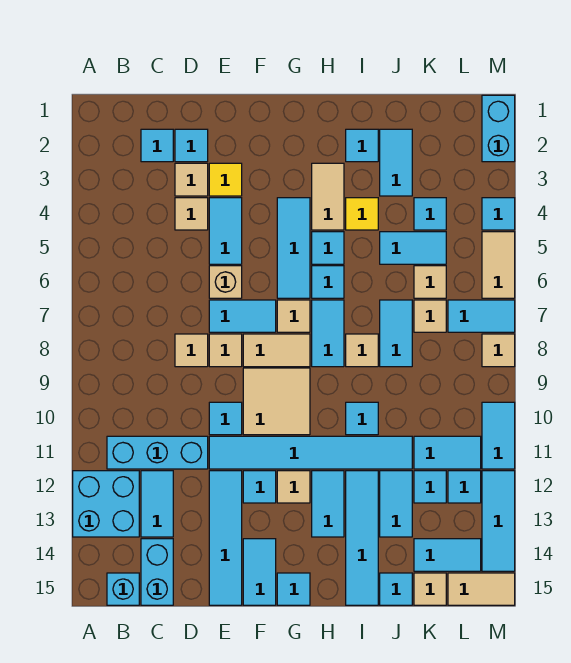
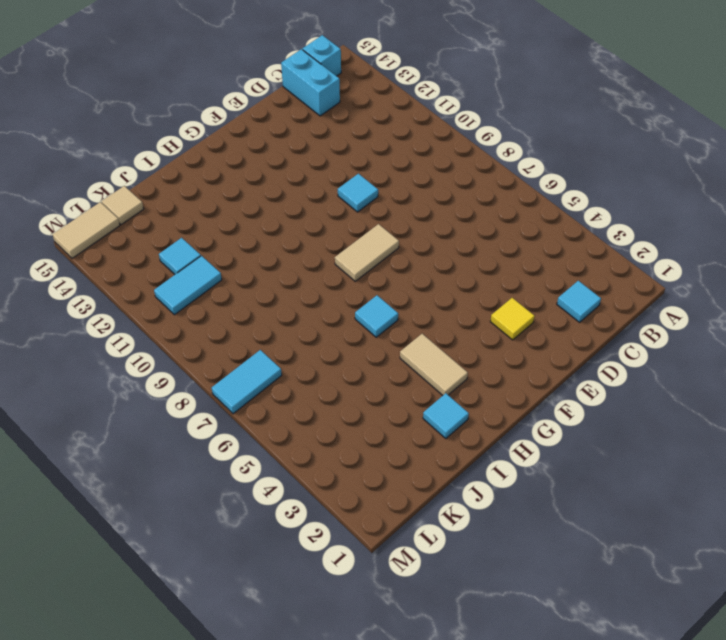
none -> cyan 2x2 brick [73,471,139,537]
none -> cyan 1x3 brick [107,436,208,469]
none -> cyan 1x2 tile [141,471,173,537]
none -> cyan 1x1 tile [175,129,208,162]

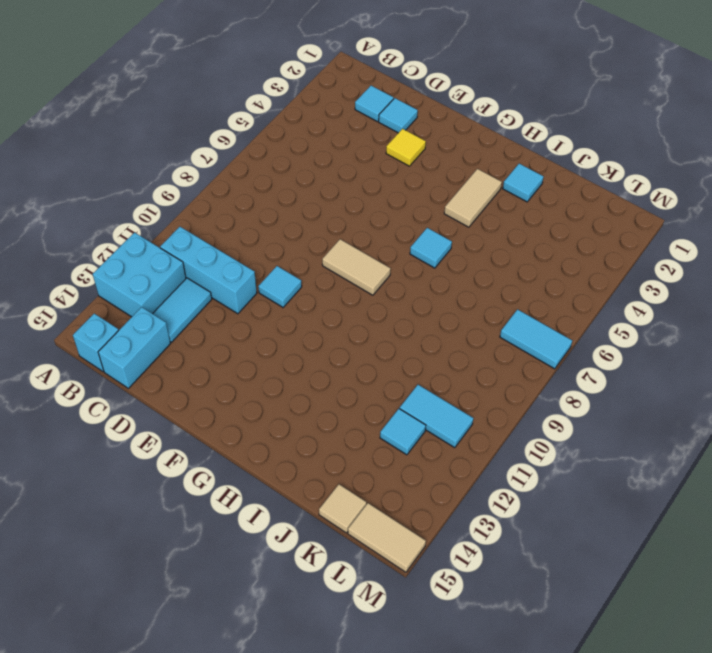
none -> tan 1x1 tile [175,163,208,196]
none -> tan 1x1 tile [175,198,208,230]
none -> tan 1x1 tile [175,334,208,367]
none -> cyan 1x2 tile [209,198,242,264]

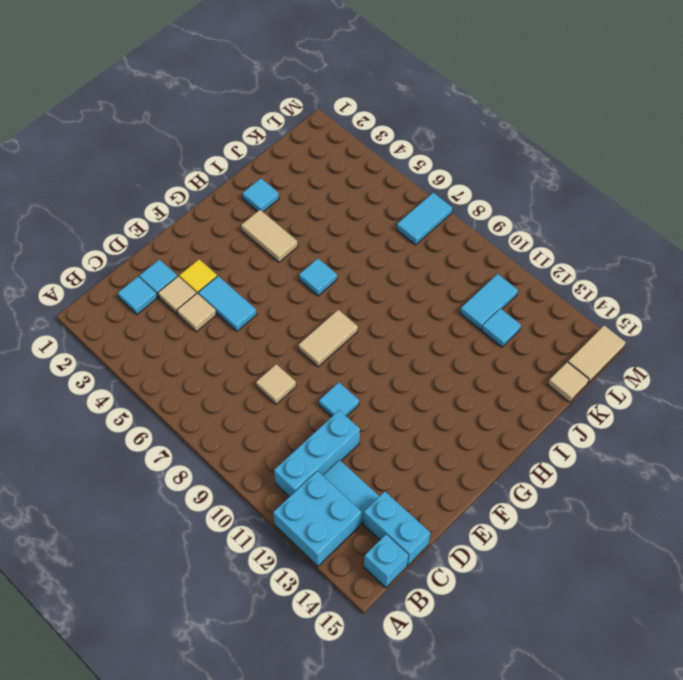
none -> tan 1x1 brick [209,266,242,298]
none -> cyan 1x2 tile [209,300,276,332]
none -> tan 1x1 tile [209,334,242,367]
none -> cyan 1x6 tile [209,436,412,469]

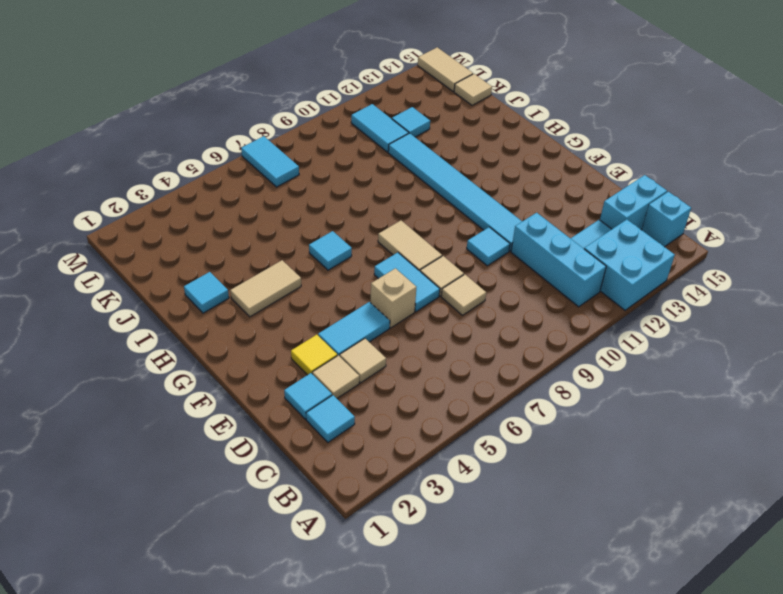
none -> cyan 1x4 tile [209,471,242,605]
none -> tan 2x2 tile [243,368,310,435]
none -> cyan 1x1 tile [243,471,276,503]
none -> cyan 1x2 tile [243,539,276,605]

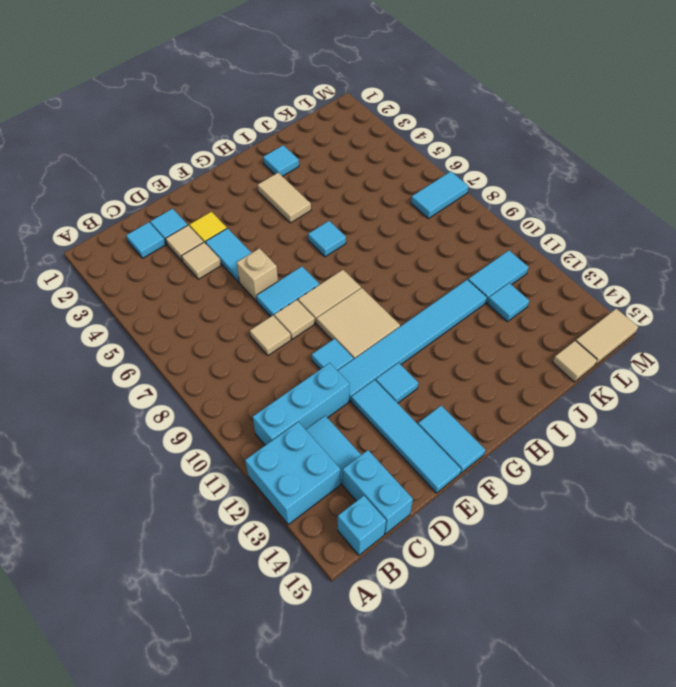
none -> cyan 1x3 tile [277,198,310,298]
none -> tan 1x1 tile [277,300,310,332]
none -> tan 1x1 tile [277,471,310,503]
none -> cyan 1x1 tile [277,573,310,605]

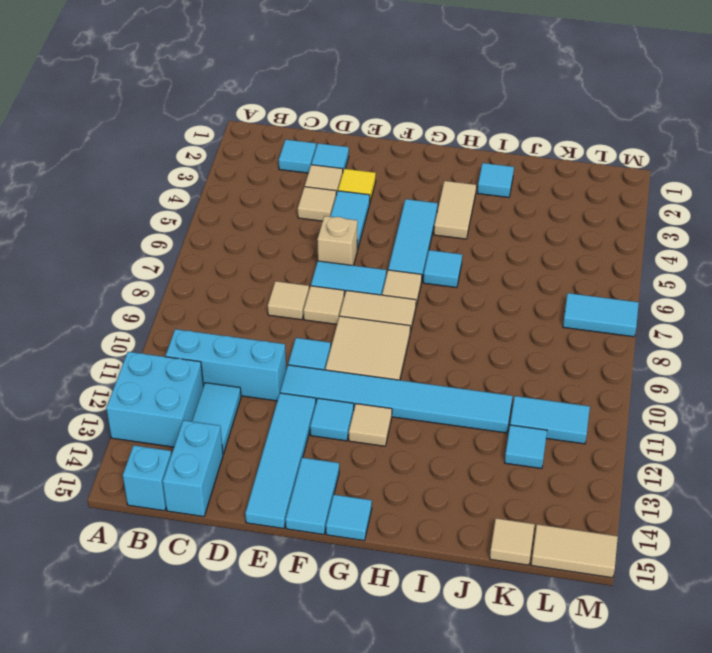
none -> cyan 1x1 tile [312,232,344,264]
none -> cyan 1x2 tile [312,300,344,367]
none -> cyan 1x2 tile [312,471,344,537]
none -> yellow 1x1 tile [346,198,378,230]

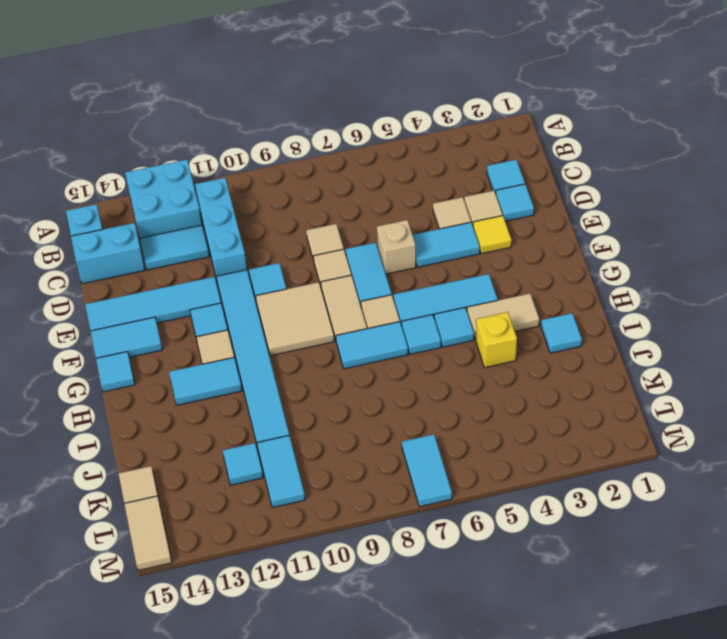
yellow 1x1 brick [476,312,517,367] -> yellow 1x1 tile [346,198,378,230]
none -> tan 1x1 tile [346,334,378,367]
none -> cyan 1x1 tile [346,402,378,435]
none -> cyan 1x4 tile [346,471,378,605]
none -> cyan 1x2 tile [380,129,412,196]

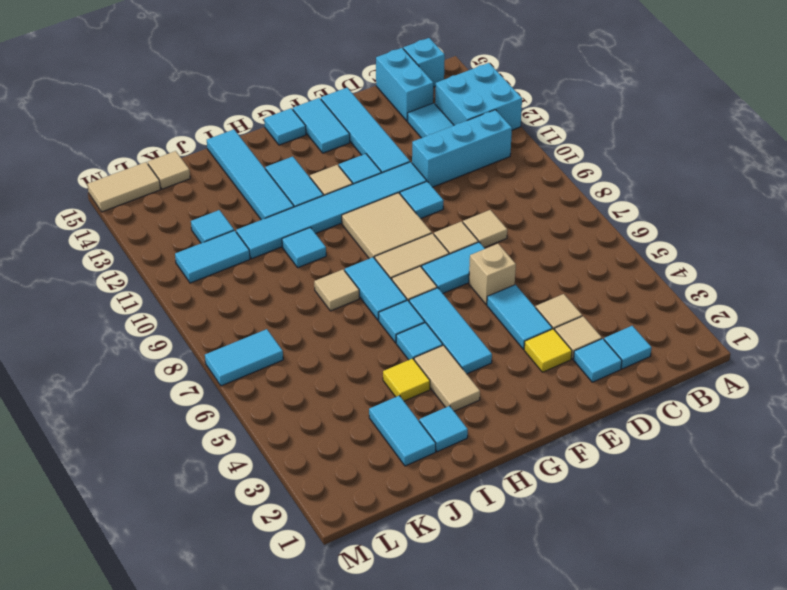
none -> cyan 1x2 tile [380,232,446,264]
none -> cyan 1x2 tile [380,300,412,367]
none -> cyan 1x2 tile [380,471,412,537]
none -> cyan 1x1 tile [380,573,412,605]

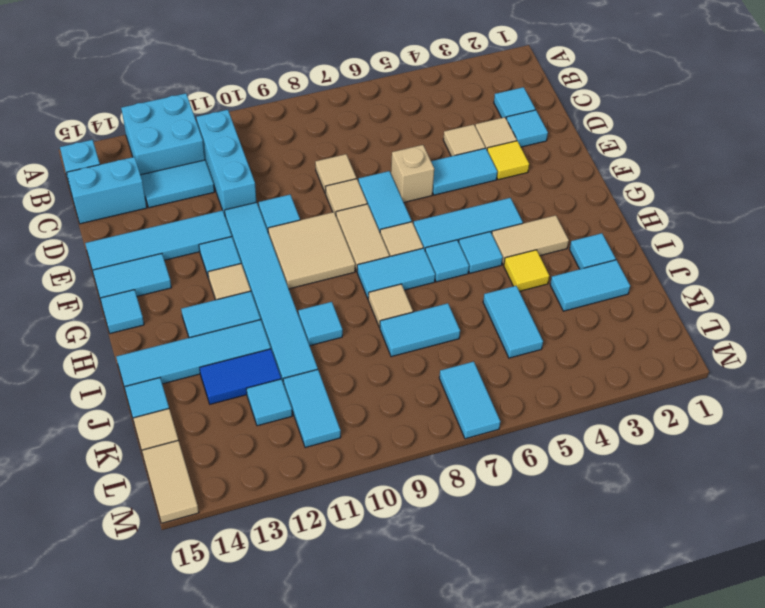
blue 1x2 tile [200,349,281,404] -> cyan 1x2 tile [380,471,412,537]
none -> cyan 1x1 tile [414,198,446,230]
none -> tan 1x1 tile [414,266,446,298]
none -> tan 1x1 tile [414,300,446,332]
none -> cyan 1x2 tile [414,539,481,571]

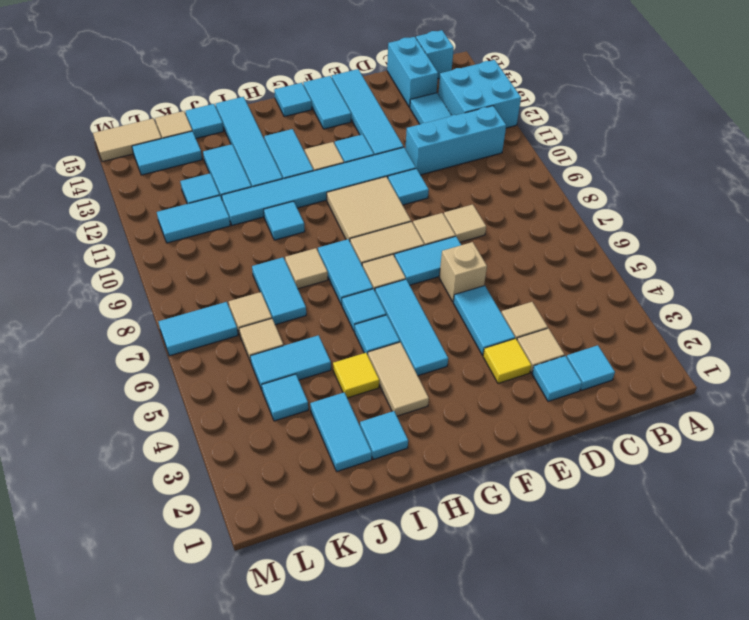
none -> cyan 1x1 tile [448,471,481,503]
none -> cyan 1x2 brick [482,95,515,162]
none -> cyan 1x1 tile [482,198,515,230]
none -> tan 1x2 tile [482,232,515,298]

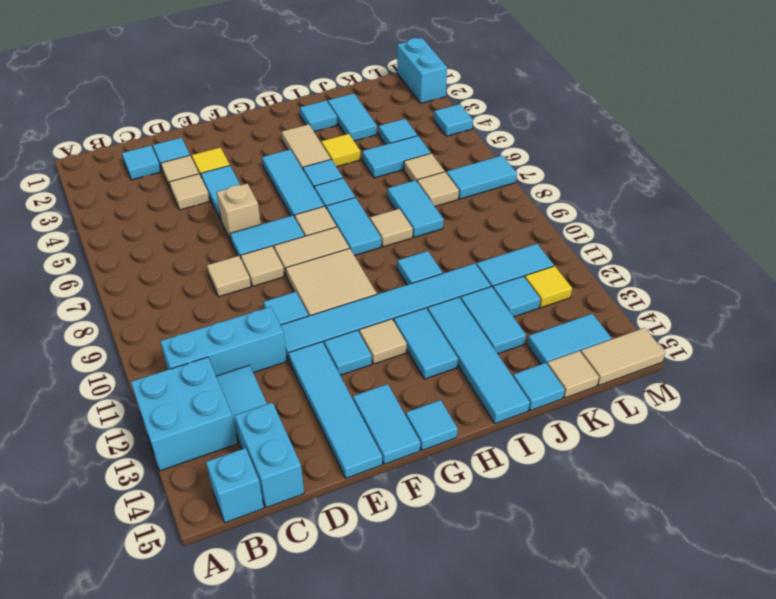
yellow 1x1 tile [525,266,572,308] -> cyan 1x1 tile [448,471,481,503]
none -> tan 1x2 tile [482,232,515,298]
none -> tan 1x1 tile [482,334,515,367]
none -> cyan 1x2 tile [482,402,515,469]
none -> cyan 1x3 tile [482,471,515,571]

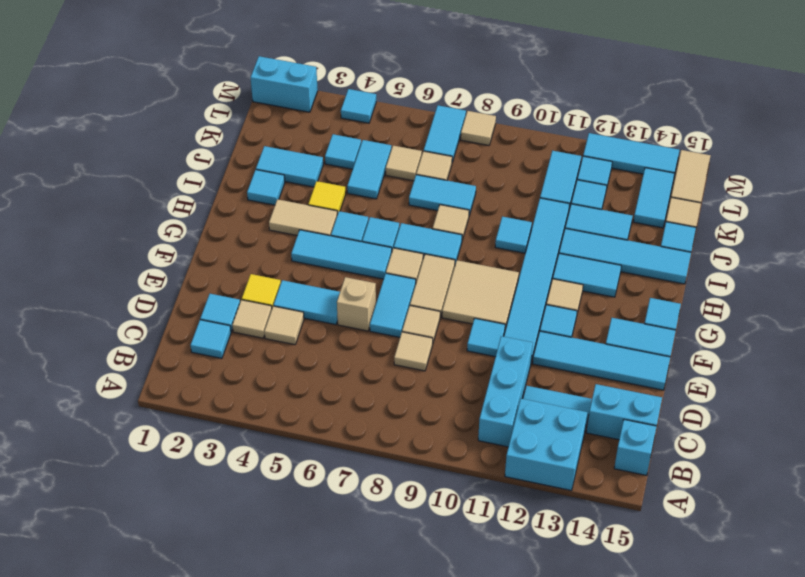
none -> tan 1x2 tile [482,232,515,298]
none -> cyan 1x2 tile [482,402,515,469]

